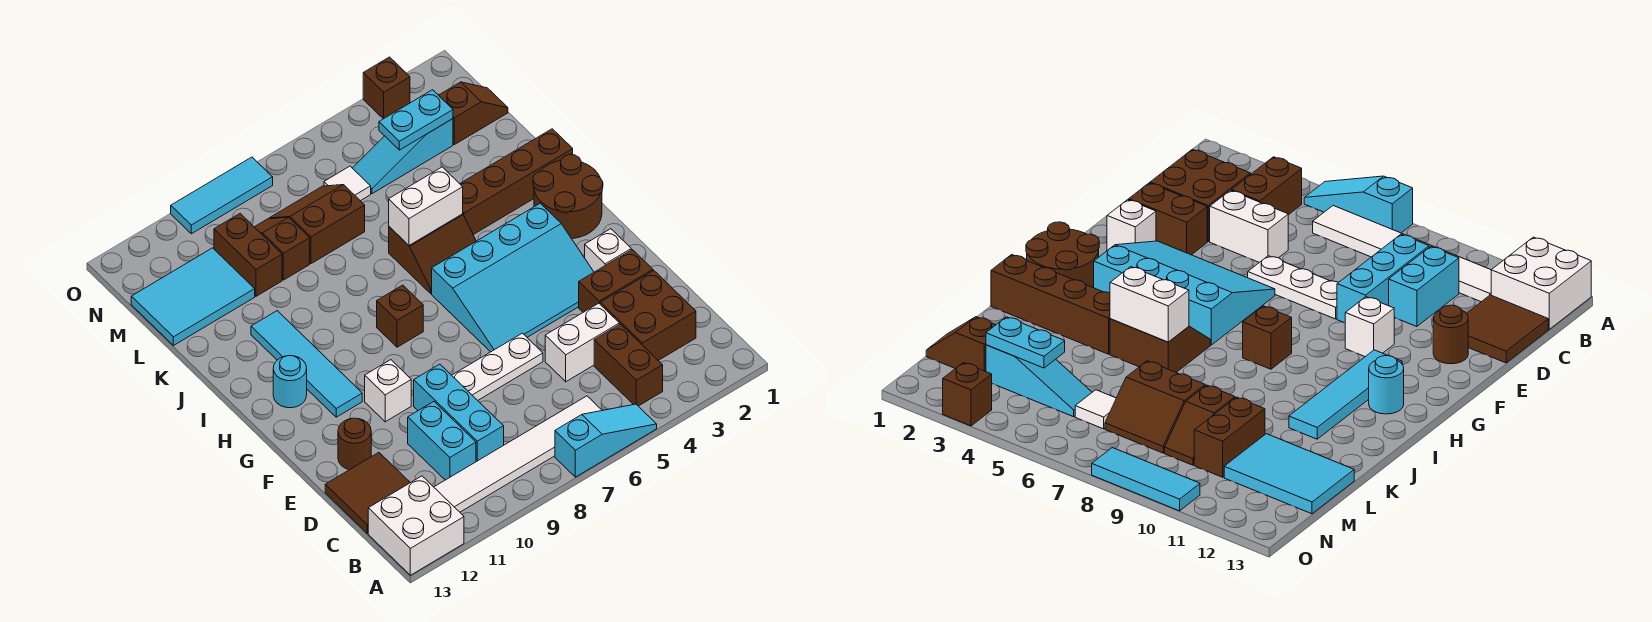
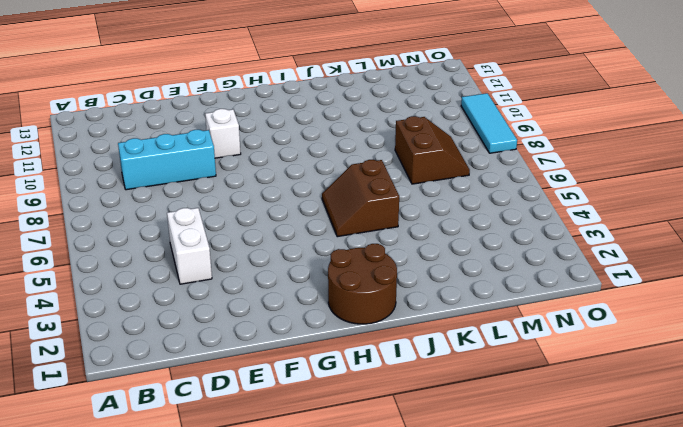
none -> cyan 1x3 slope [555,404,657,477]
none -> white 2x2 brick [368,476,464,575]
none -> brown 1x2 brick [594,324,663,406]
none -> white 1x6 tile [434,396,602,512]

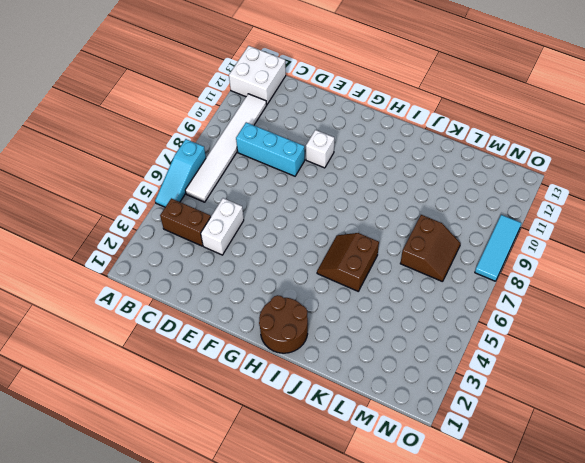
none -> brown 2x2 brick [600,271,696,360]
none -> cyan 1x2 brick [408,402,476,480]
none -> brown 2x2 tile [325,452,410,533]
none -> brown 1x2 brick [579,250,653,312]

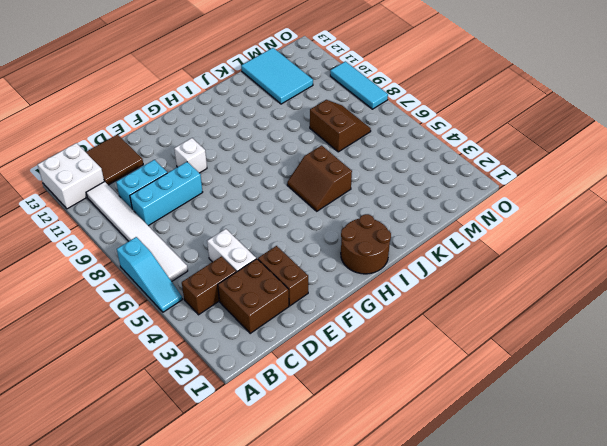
none -> white 1x3 plate [452,333,543,400]
none -> brown 1x1 round brick [338,418,371,470]
none -> white 1x1 brick [585,229,631,272]
none -> cyan 3x4 slope [432,203,594,352]

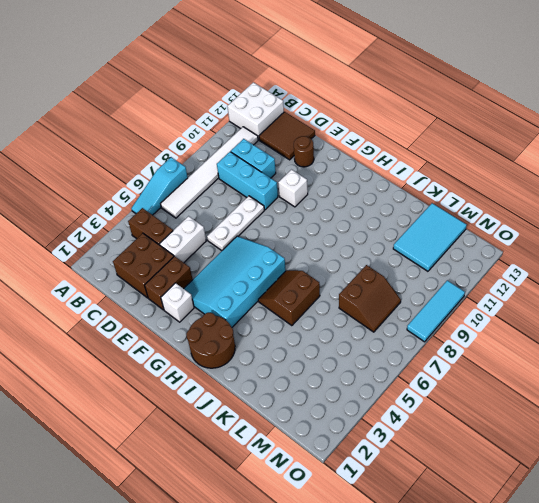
none -> cyan 1x4 tile [251,311,362,417]
none -> brown 1x1 brick [377,285,423,347]
none -> cyan 1x1 round brick [273,356,307,408]
none -> brown 1x4 brick [460,129,573,235]

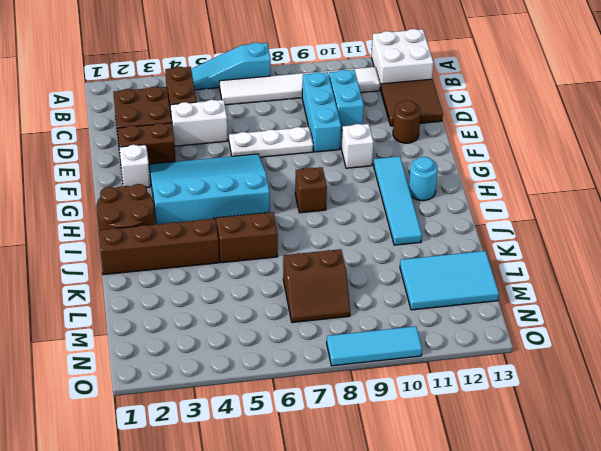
none -> brown 1x2 slope [255,217,310,280]
none -> brown 1x2 brick [214,214,282,296]
none -> brown 1x2 slope [439,82,508,145]
none -> cyan 1x3 slope [353,119,453,194]

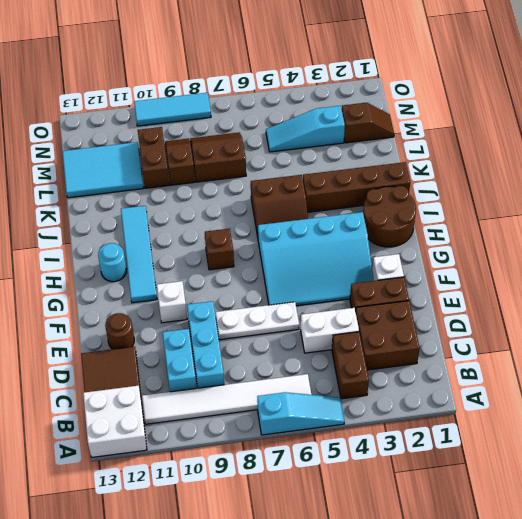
none -> white 1x1 tile [324,166,371,201]
none -> brown 1x1 brick [363,57,410,119]
none -> white 1x2 brick [389,167,463,245]
none -> cyan 1x2 plate [379,90,453,150]

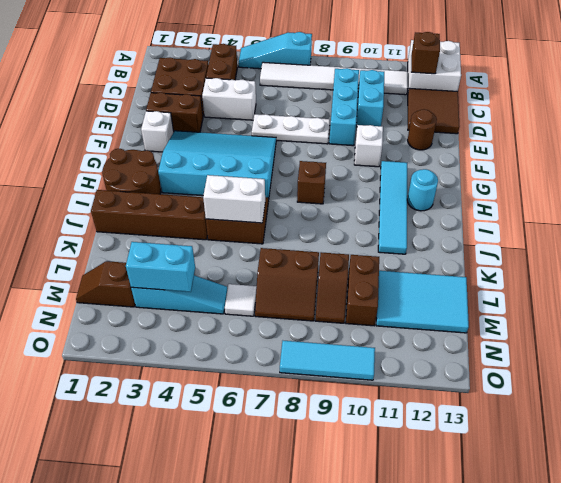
brown 1x1 brick [411,32,440,74] -> brown 1x1 brick moved to [363,57,410,119]
cyan 1x2 brick [126,242,195,292] -> cyan 1x2 plate [379,90,453,150]

